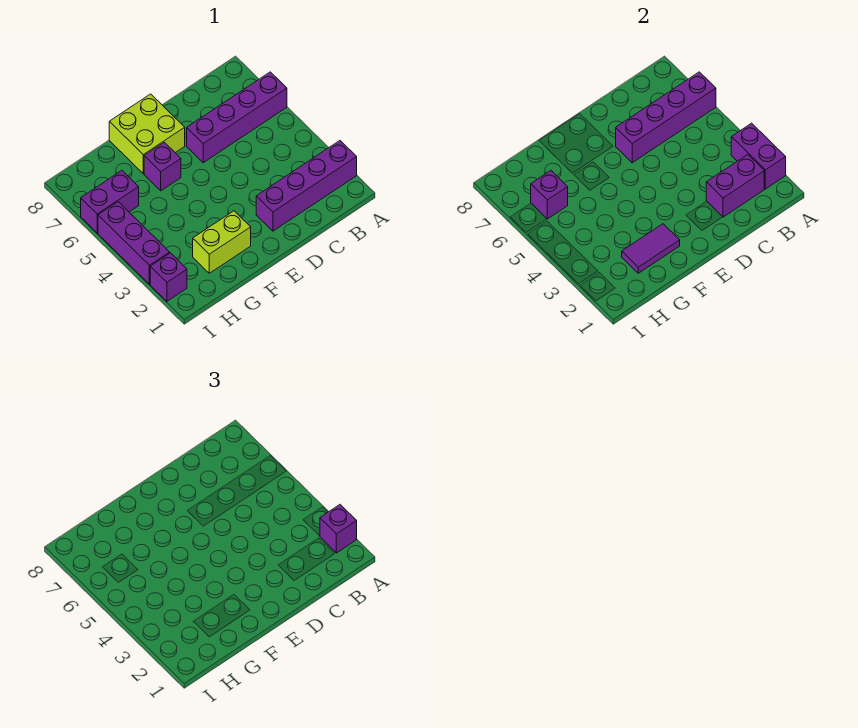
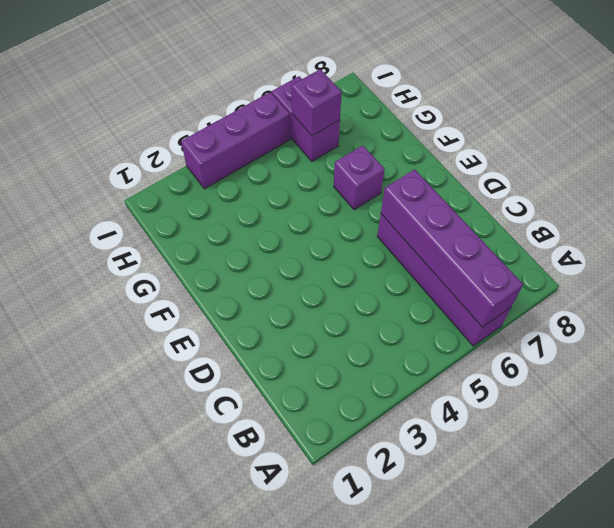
none -> purple 1x4 brick [256,141,357,231]
none -> lime 2x2 brick [109,94,185,174]
none -> lime 1x2 brick [193,211,251,273]

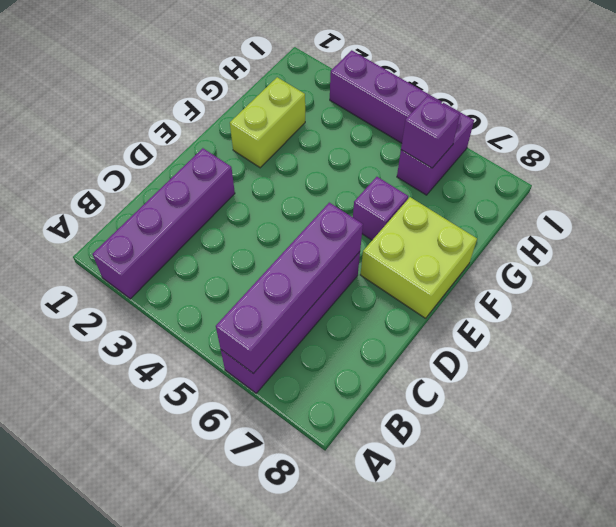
none -> purple 1x1 brick [150,253,187,301]
none -> purple 1x2 brick [731,123,786,189]
none -> purple 1x2 brick [706,155,764,217]

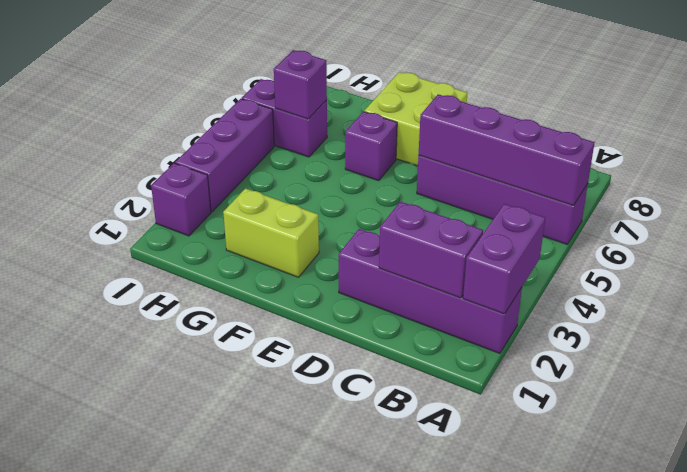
none -> purple 1x2 tile [622,224,680,273]
none -> purple 1x1 brick [320,505,357,553]

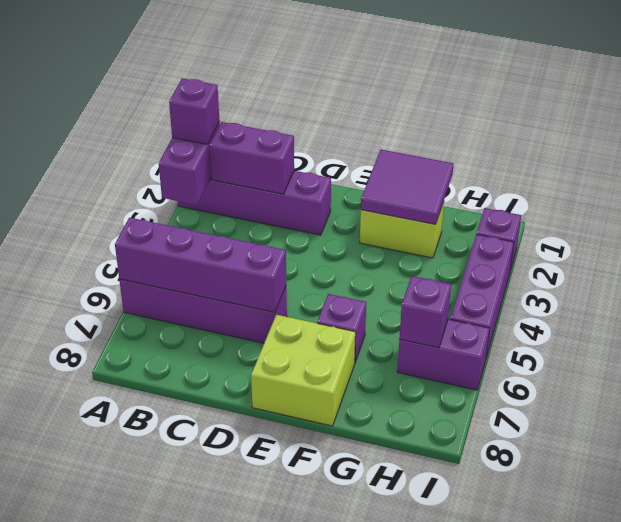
purple 2x2 tile [361,149,454,224] -> purple 1x2 tile [622,224,680,273]

